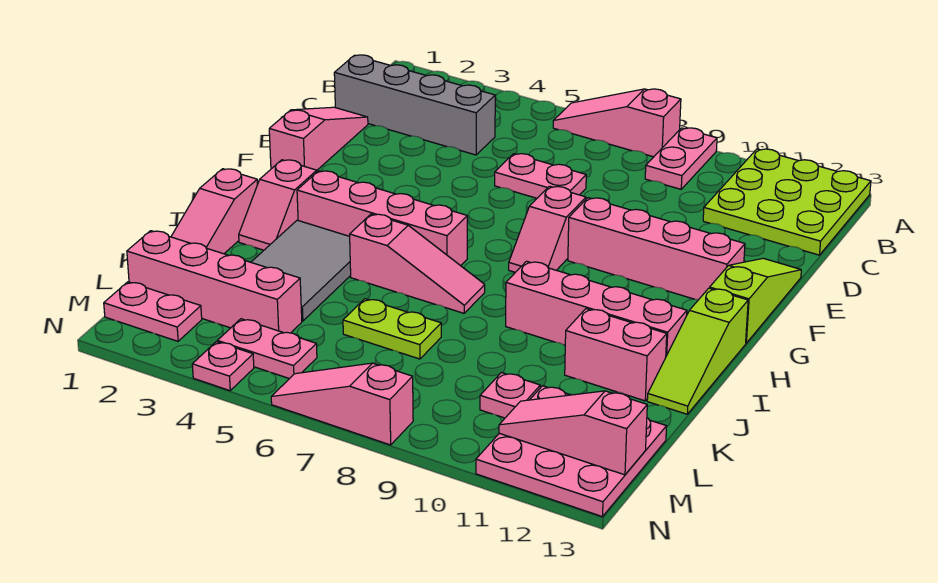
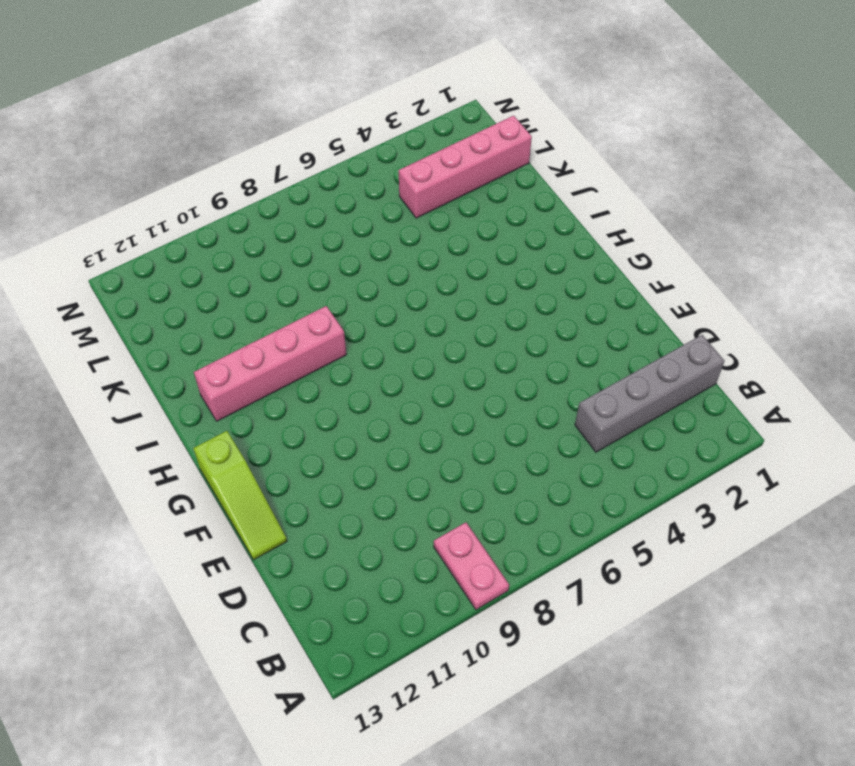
none -> pink 1x3 slope [553,89,681,157]
none -> lime 3x3 plate [703,149,871,255]
none -> pink 1x3 slope [269,107,368,170]

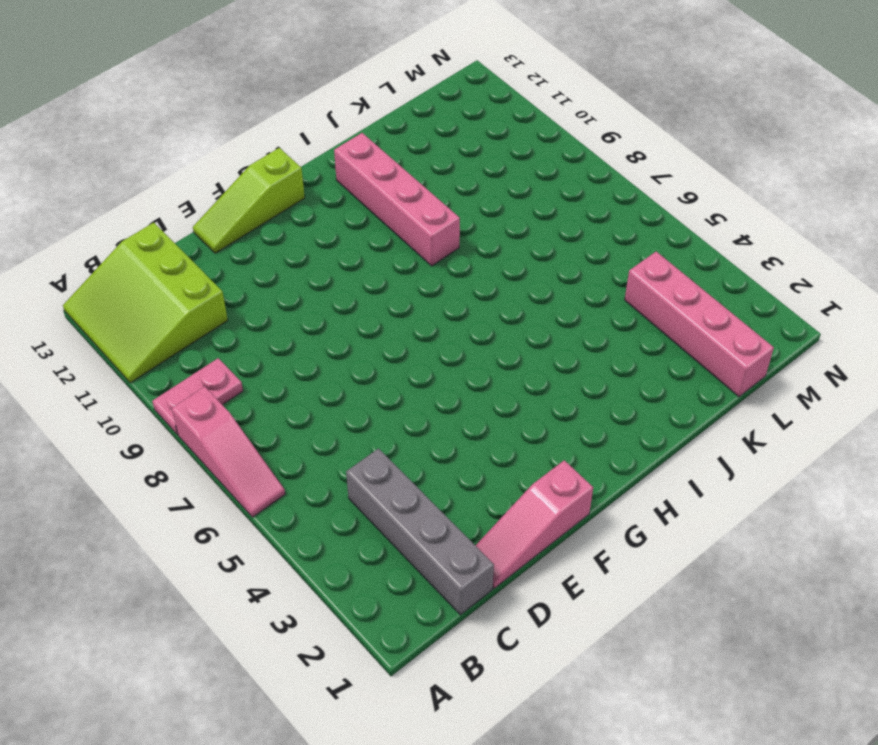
lime 3x3 slope [63,223,228,383] -> lime 3x3 plate [703,149,871,255]
none -> pink 1x2 plate [495,154,586,198]
none -> pink 1x2 slope [509,186,586,272]
none -> pink 1x4 brick [568,198,745,300]

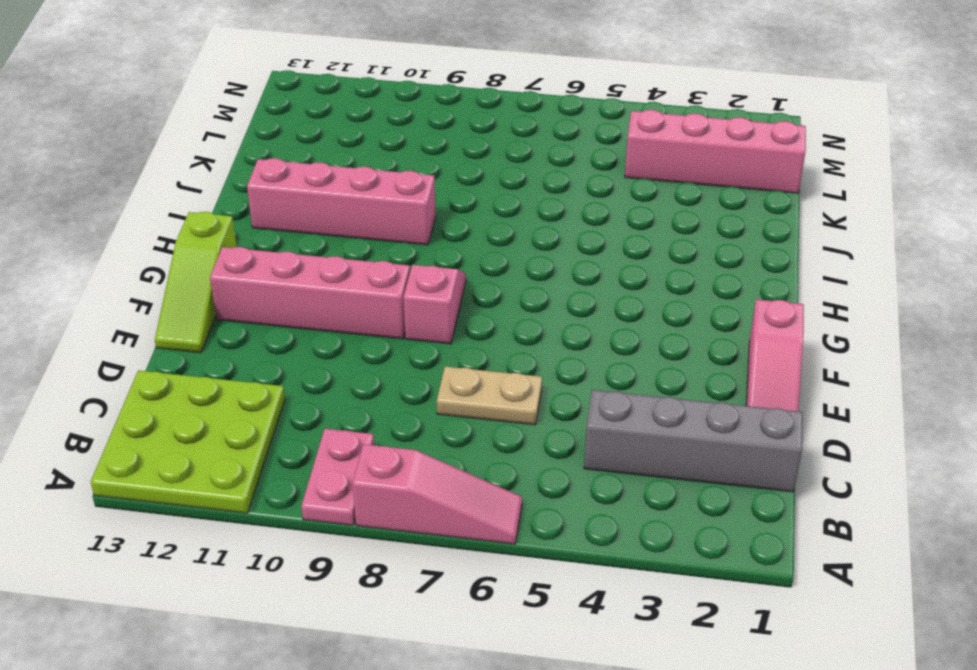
tan 1x2 plate [437,367,542,425] -> pink 1x2 plate [495,154,586,198]
none -> pink 1x2 slope [239,160,317,250]
none -> pink 1x4 brick [297,171,467,266]
none -> lime 1x3 slope [647,288,748,414]

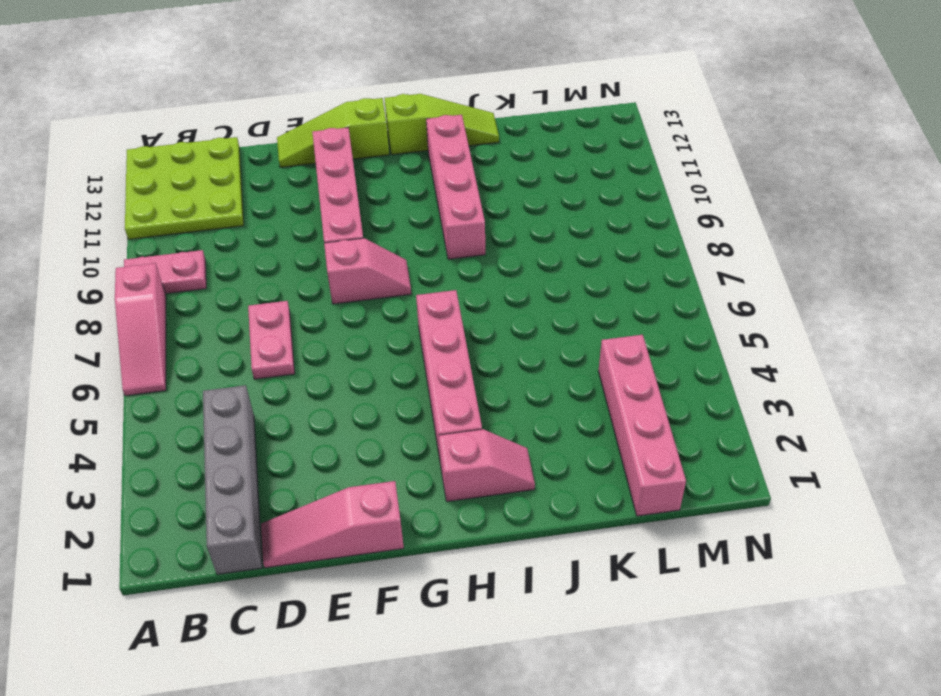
none -> pink 1x3 slope [171,169,258,254]
none -> grey 2x3 tile [251,220,351,321]
none -> pink 1x3 slope [350,214,485,313]

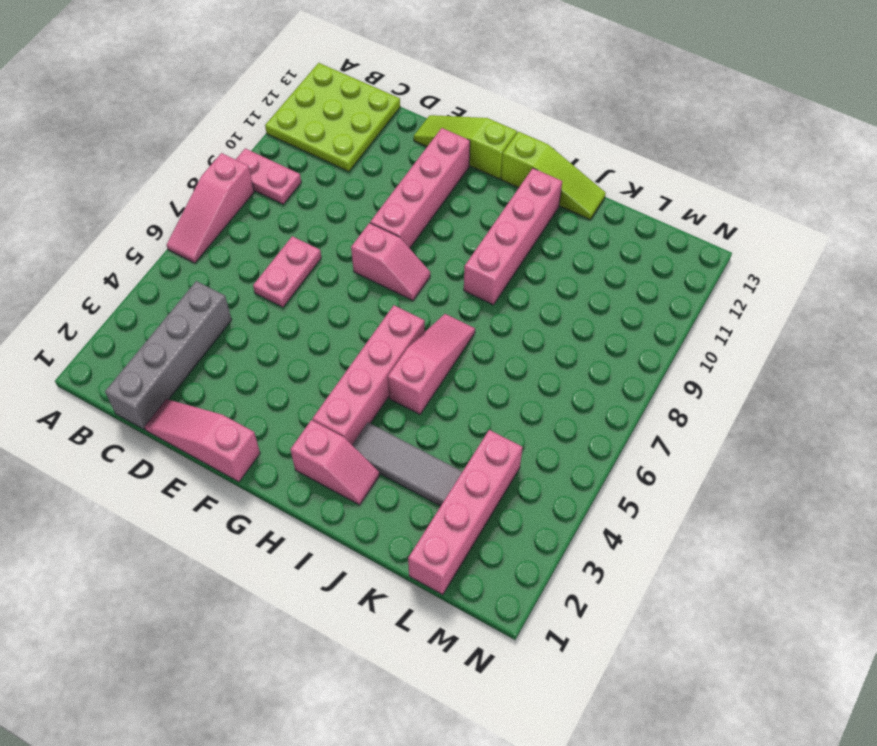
grey 1x3 tile [352,423,462,506] -> grey 2x3 tile [251,220,351,321]
none -> pink 1x3 slope [171,169,258,254]
none -> pink 1x2 brick [565,309,667,401]
none -> lime 1x2 plate [343,299,441,359]

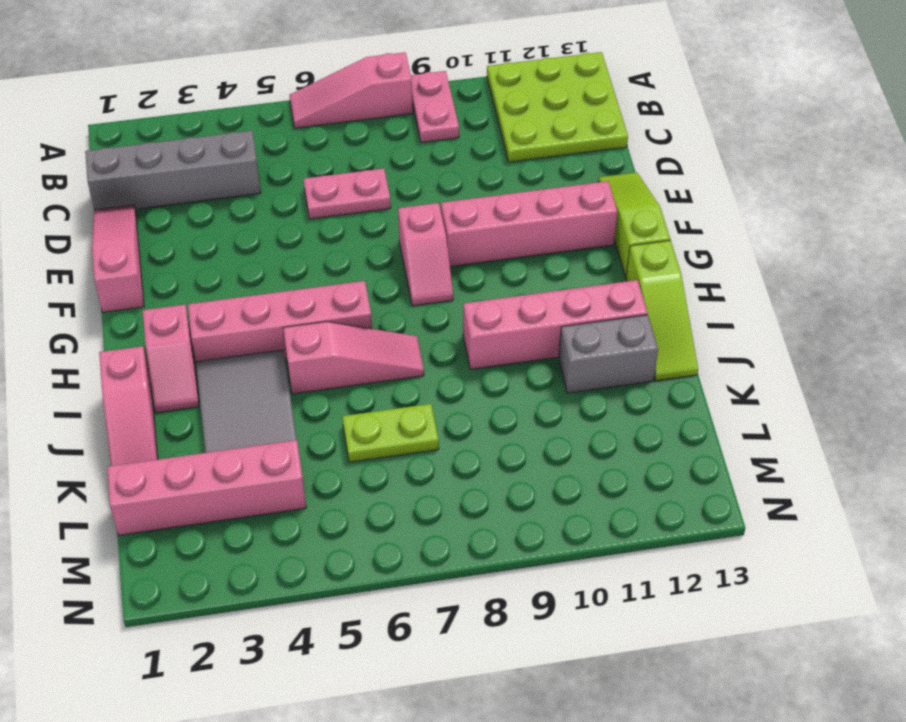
grey 1x2 brick [559,315,658,393] -> pink 1x2 brick [565,309,667,401]
none -> pink 1x1 plate [480,373,540,418]
none -> pink 3x3 plate [476,386,667,517]
none -> pink 1x2 plate [104,282,202,341]

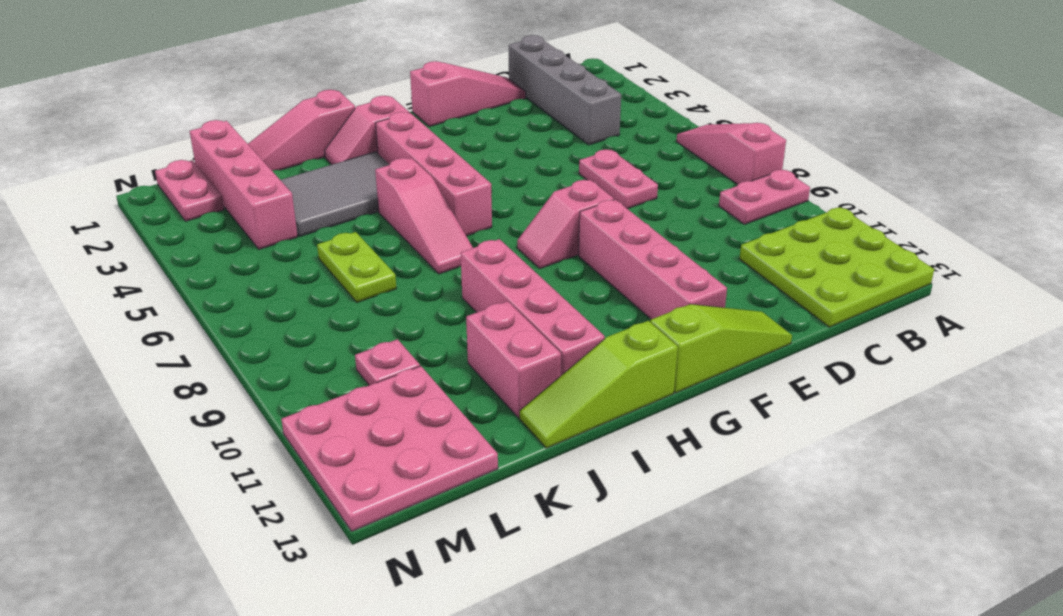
none -> pink 1x2 plate [217,319,317,379]
none -> pink 1x1 plate [192,342,254,391]
none -> pink 1x3 slope [271,363,413,445]

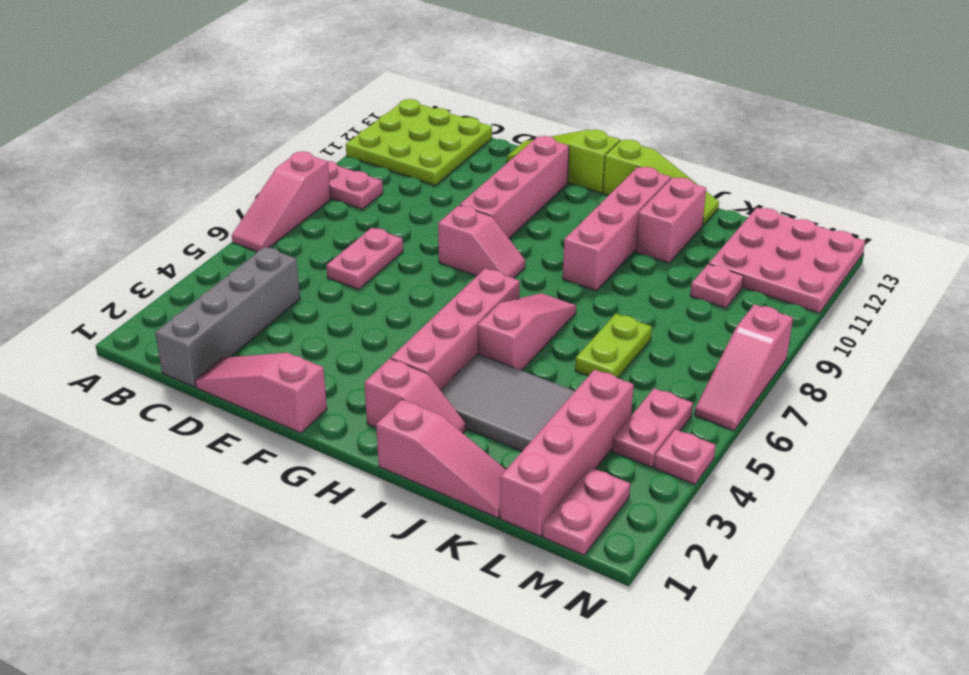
none -> pink 1x3 slope [499,391,647,475]

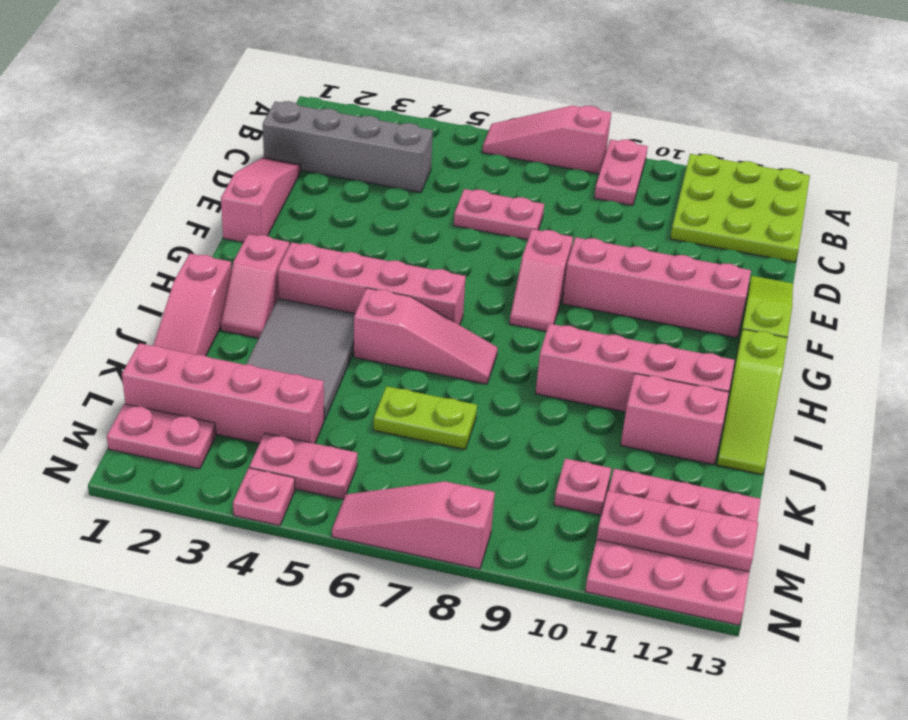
pink 1x3 plate [597,491,758,572] -> pink 1x3 slope [499,391,647,475]

